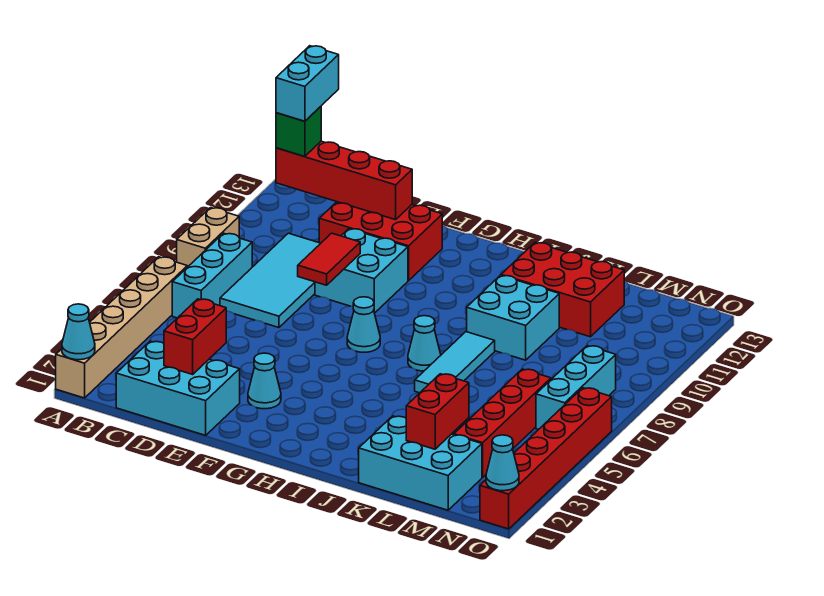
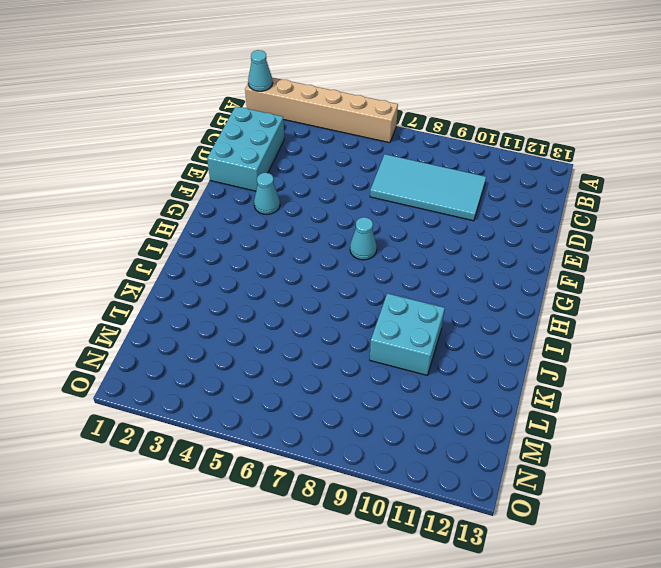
none -> tan 1x2 brick [177,208,239,267]
none -> cyan 1x3 brick [172,233,252,318]
none -> red 2x3 brick [319,202,442,281]

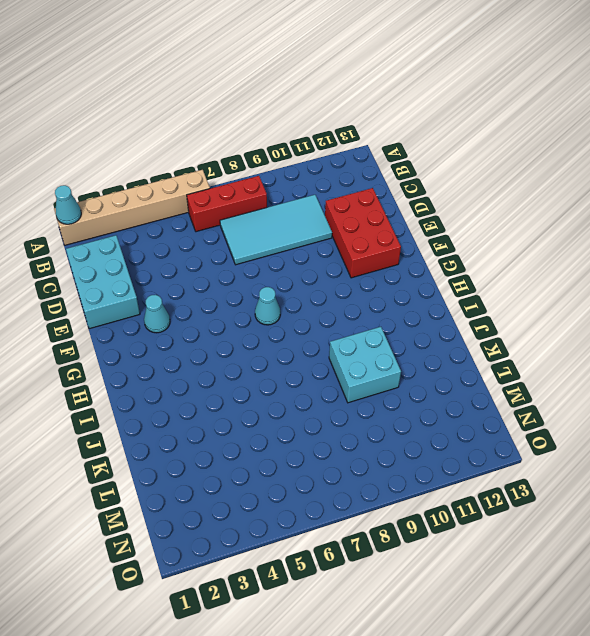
red 1x3 brick [187,176,267,232] -> cyan 1x3 brick [172,233,252,318]
none -> tan 1x2 brick [177,208,239,267]
none -> cyan 2x2 brick [315,229,408,313]
none -> cyan 1x1 cone [408,316,441,371]

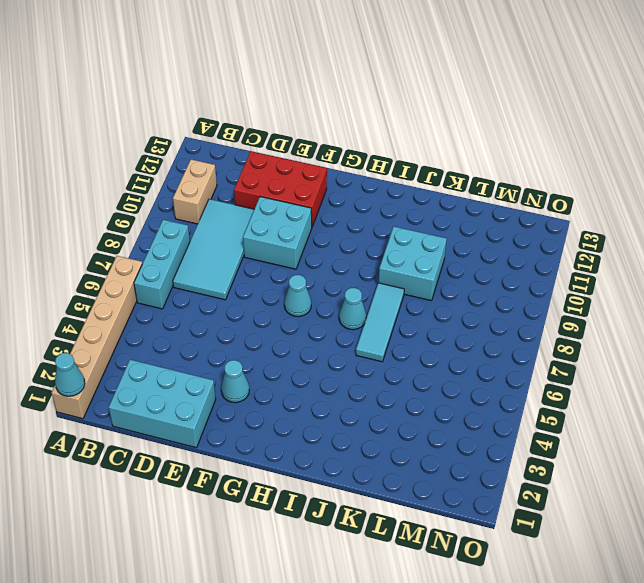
tan 1x2 brick [173,160,217,224] -> tan 1x2 brick moved to [177,208,239,267]
none -> red 2x3 brick [501,243,624,337]
none -> cyan 2x3 brick [359,416,482,510]
none -> red 1x4 brick [454,369,551,477]

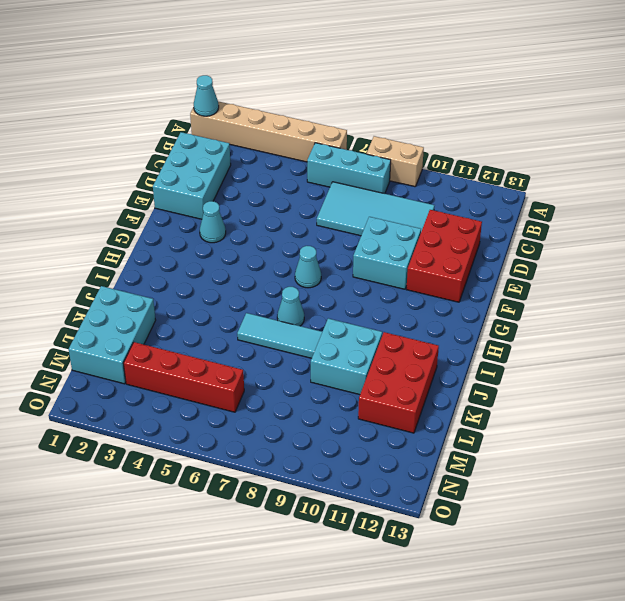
none -> cyan 1x3 brick [536,346,616,430]
none -> red 1x6 brick [480,388,612,529]
none -> red 1x4 brick [276,141,412,220]

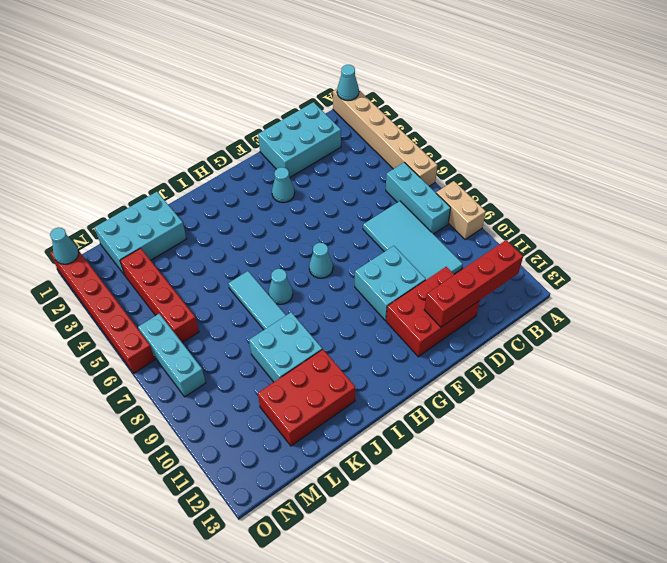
none -> red 1x2 brick [164,299,226,374]
none -> red 1x2 tile [298,233,360,285]
none -> red 1x2 brick [406,374,469,449]

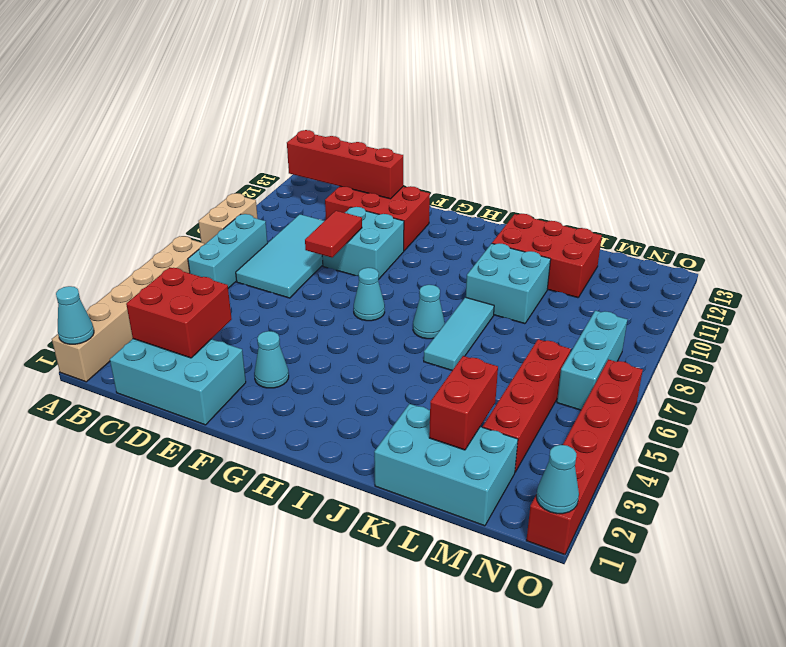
red 2x2 brick [126,267,232,358] -> red 1x2 brick [164,299,226,374]
none -> green 1x1 brick [276,107,321,157]
none -> cyan 1x2 brick [276,46,339,121]

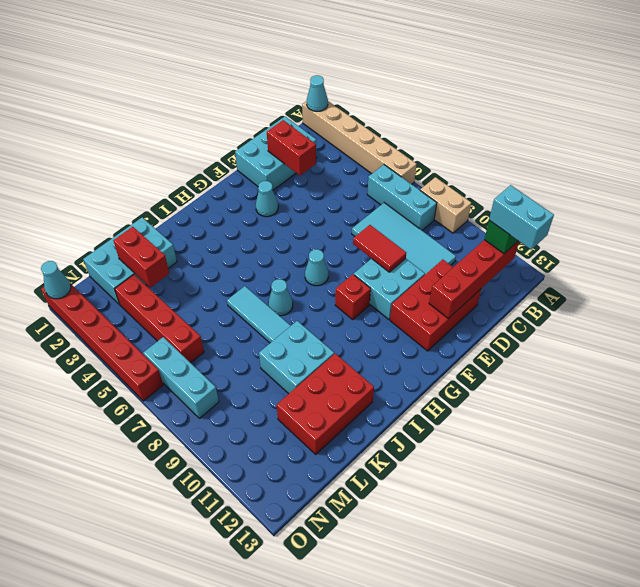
red 1x1 brick [335,274,371,319] -> none

